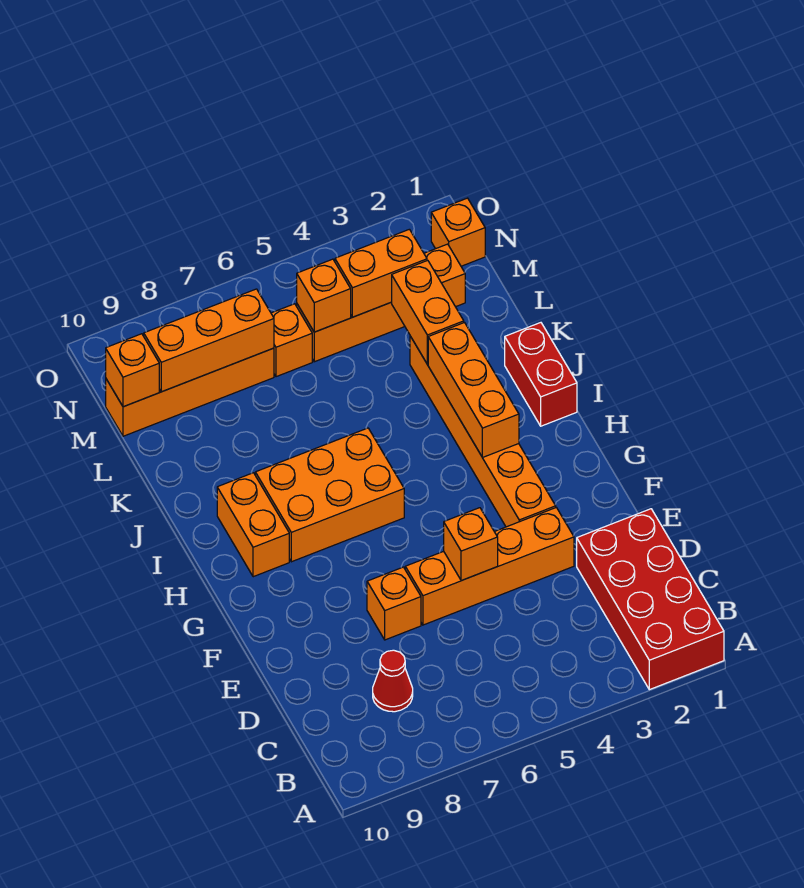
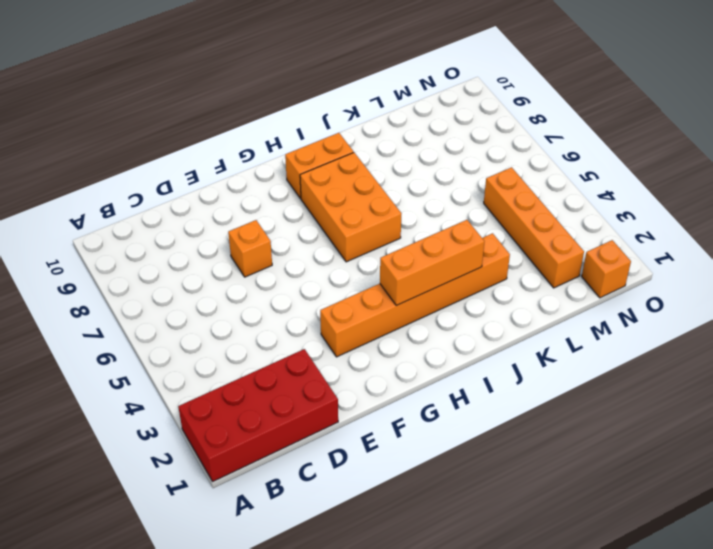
none -> red 1x1 cone [373,650,413,712]
none -> orange 1x4 brick [405,508,574,625]
none -> red 1x2 brick [505,323,577,426]

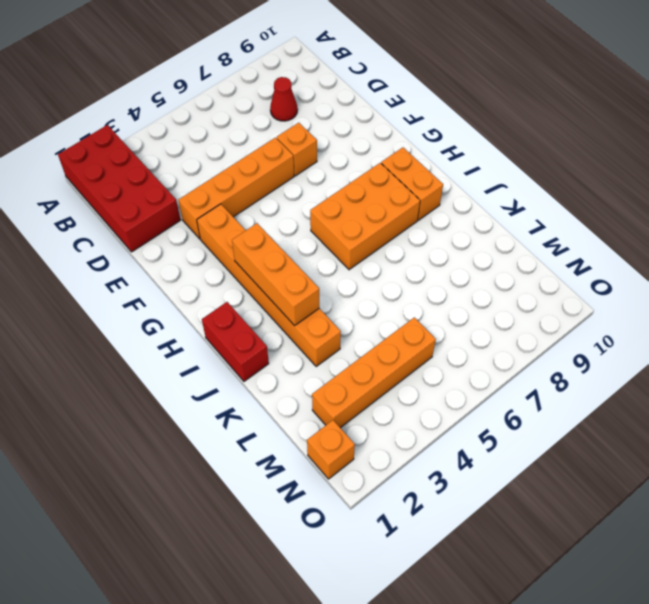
none -> orange 1x1 brick [271,304,312,377]
none -> orange 1x4 brick [106,348,274,436]
none -> orange 1x1 brick [444,508,498,581]

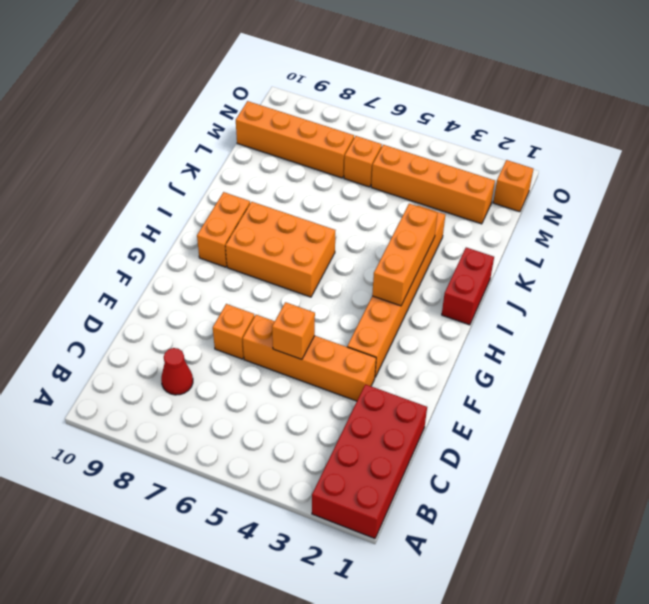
none -> orange 1x2 brick [392,260,464,364]
none -> orange 1x2 brick [335,229,427,317]
none -> orange 1x1 brick [297,259,351,332]

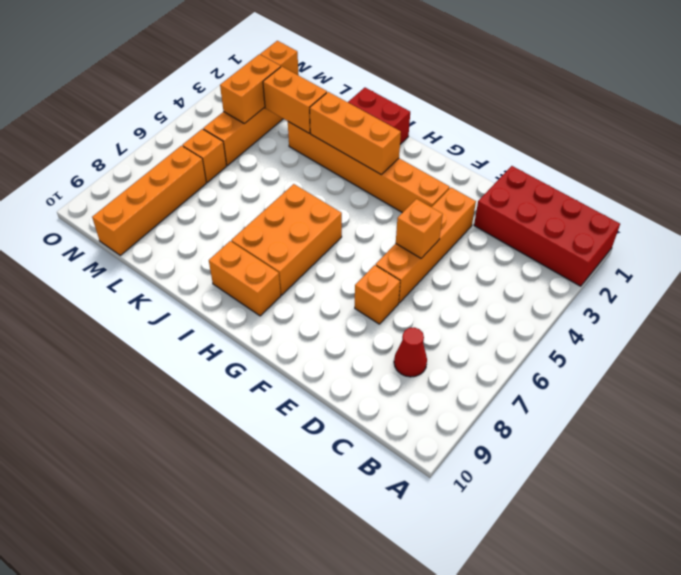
none -> orange 1x1 brick [297,259,351,332]
none -> orange 1x3 brick [144,289,274,392]
none -> orange 1x1 brick [106,334,159,407]

